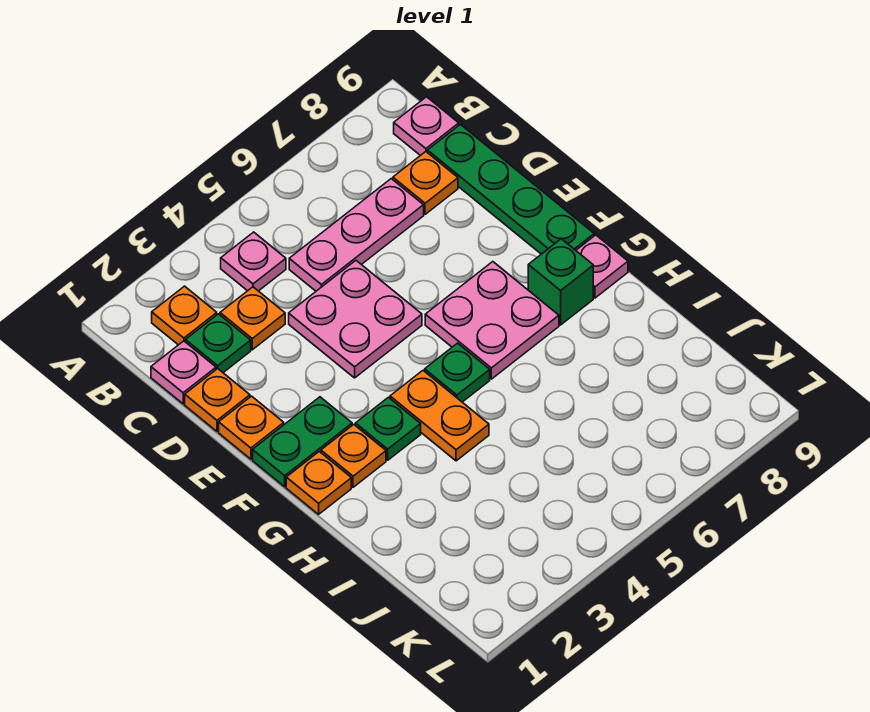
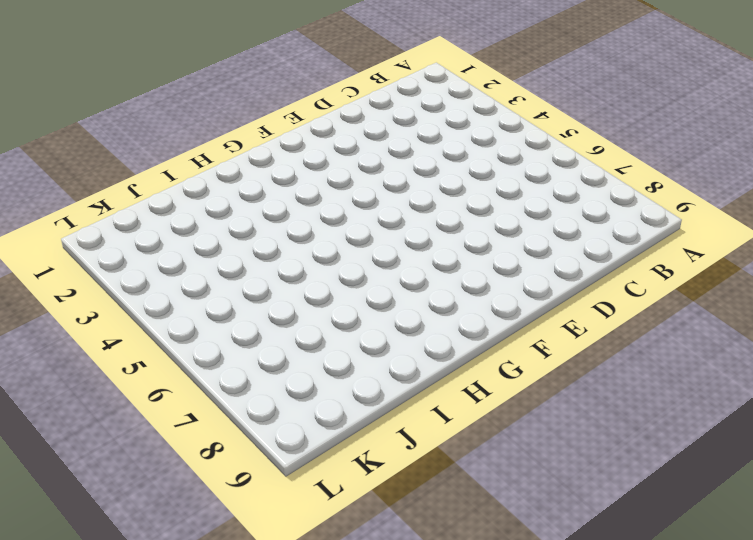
none -> orange 1x1 plate [152,286,217,345]
none -> pink 1x1 plate [221,232,286,291]
none -> pink 1x1 plate [394,97,459,156]

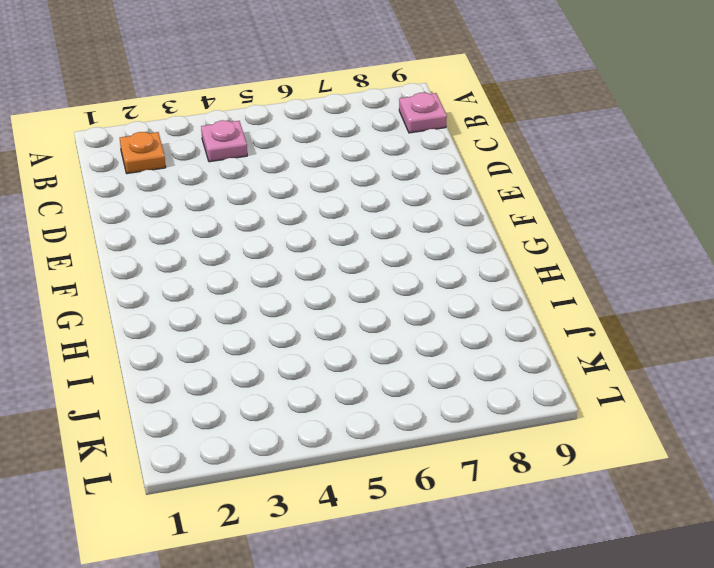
none -> pink 1x1 plate [151,341,216,404]
none -> green 1x1 plate [186,314,251,373]
none -> orange 1x1 plate [220,287,285,350]

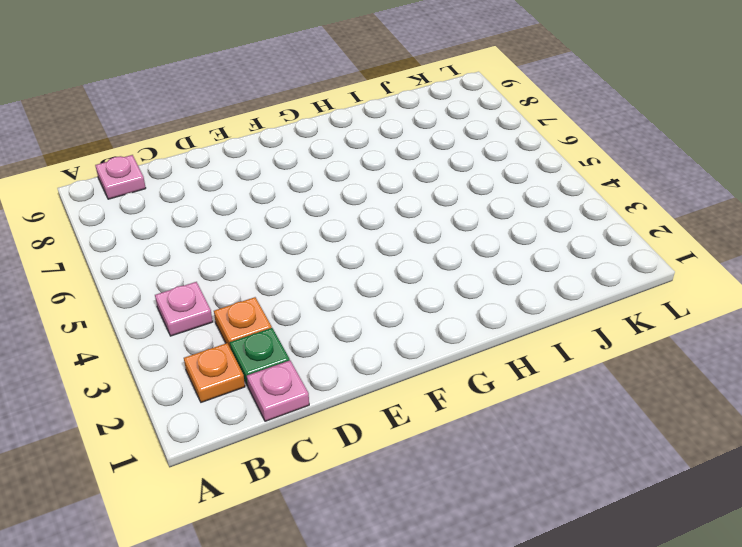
none -> pink 1x3 plate [289,179,424,291]
none -> orange 1x1 plate [393,152,458,214]
none -> green 1x4 plate [428,124,594,254]

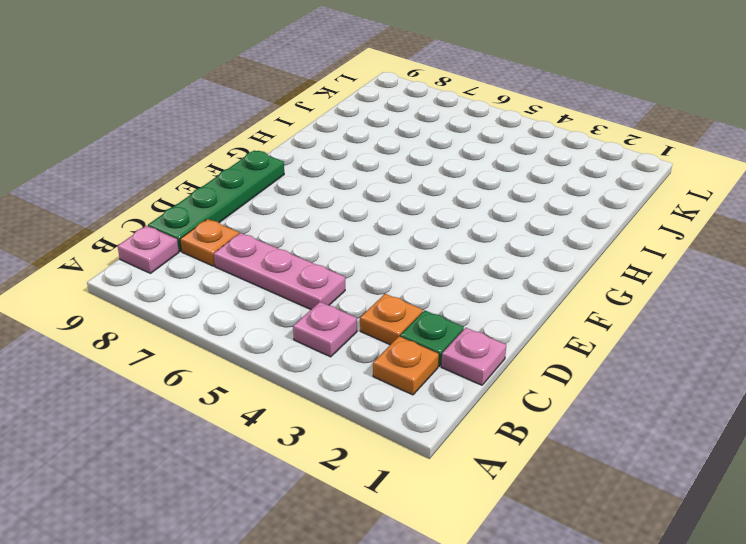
none -> orange 1x1 plate [185,369,250,431]
none -> pink 2x2 plate [289,261,422,378]
none -> orange 1x1 plate [219,396,284,459]

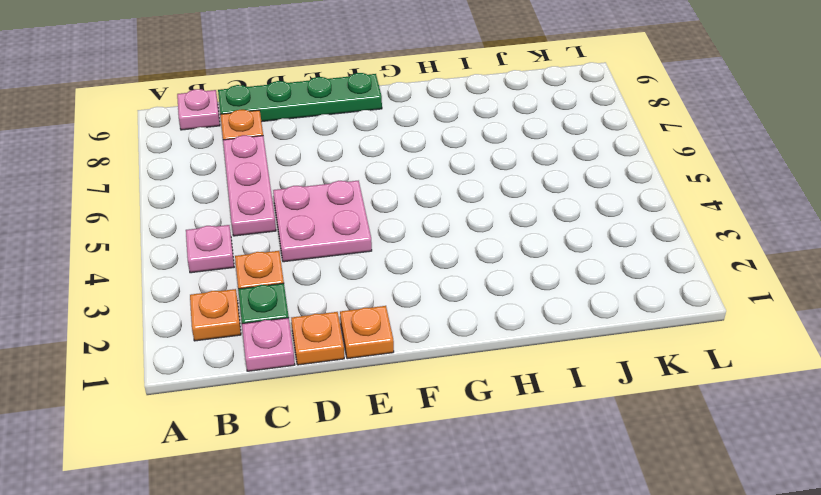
none -> green 1x2 plate [253,397,352,487]
none -> pink 2x2 plate [425,262,559,379]
none -> orange 1x1 plate [286,452,351,514]

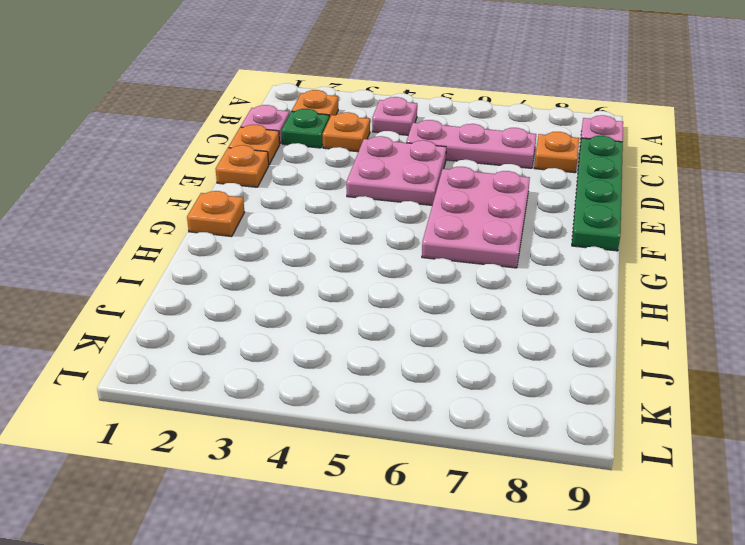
pink 2x3 plate [422,167,530,268] -> pink 2x2 plate [425,262,559,379]
none -> green 1x2 plate [253,397,352,487]
none -> orange 1x1 plate [321,425,386,487]
none -> green 1x1 plate [355,397,421,460]

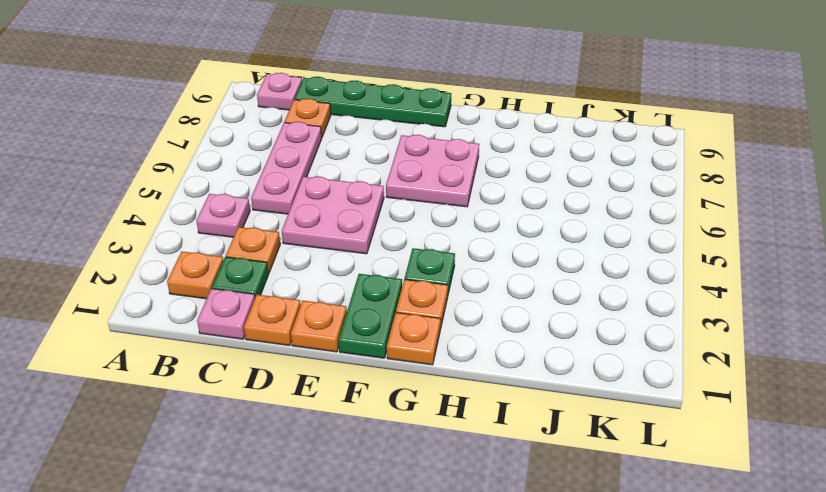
none -> orange 1x2 plate [390,371,489,461]
none -> green 1x1 plate [425,343,490,402]
none -> green 1x1 brick [528,239,593,325]

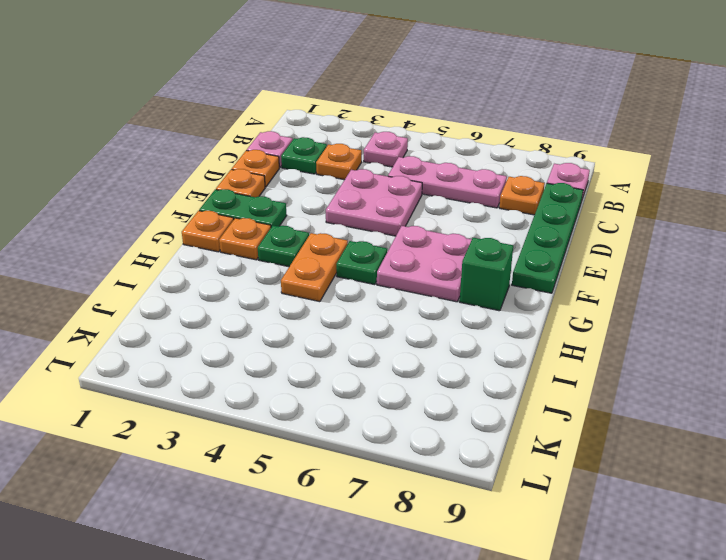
none -> orange 1x1 plate [152,286,217,345]
none -> pink 1x1 plate [576,235,628,298]

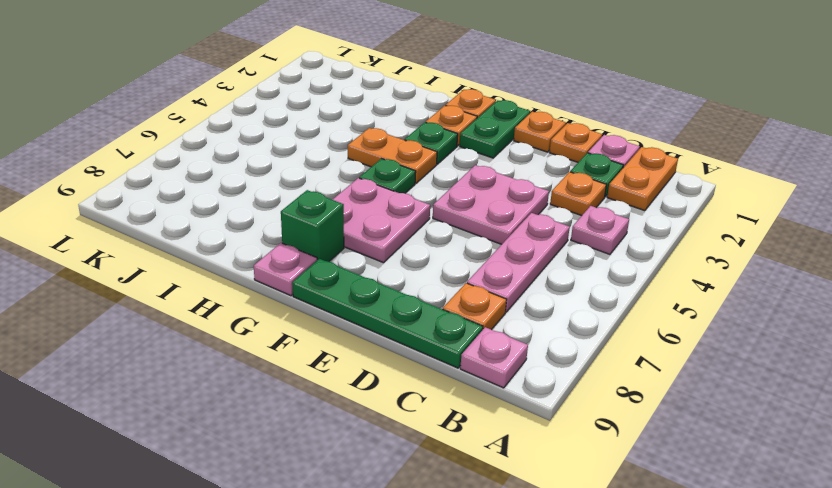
orange 1x2 plate [607,147,678,211] -> orange 1x1 plate [152,286,217,345]

